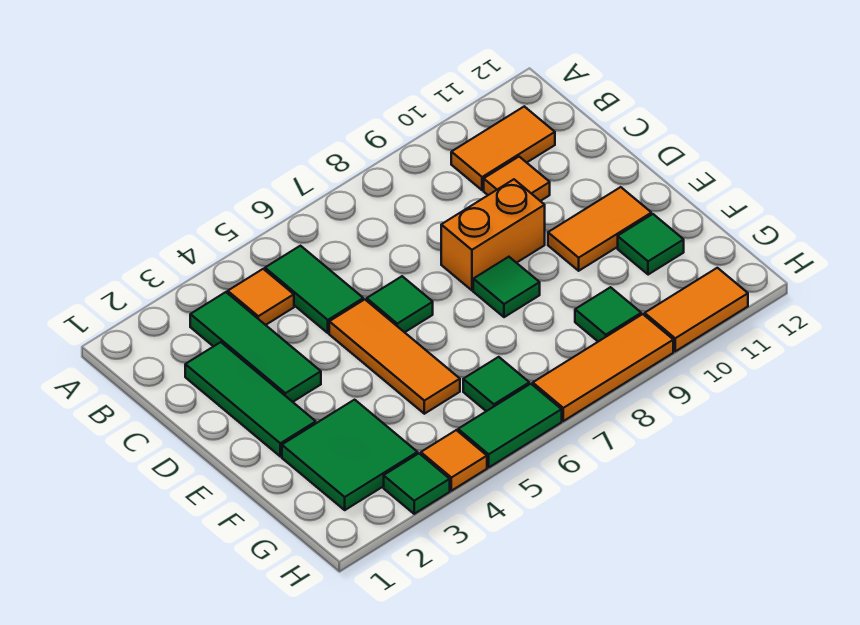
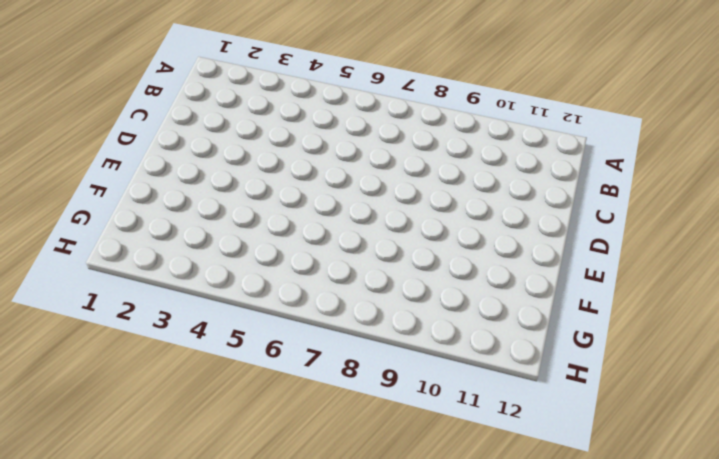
none -> green 1x3 tile [190,292,321,402]
none -> orange 1x1 tile [228,269,294,325]
none -> green 1x2 tile [265,246,363,333]

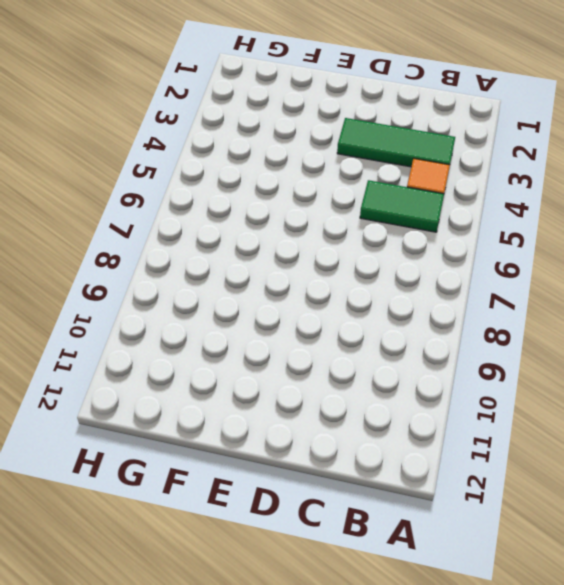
none -> orange 1x2 tile [451,106,555,190]
none -> green 1x3 tile [185,342,316,456]
none -> orange 1x1 tile [484,157,550,201]

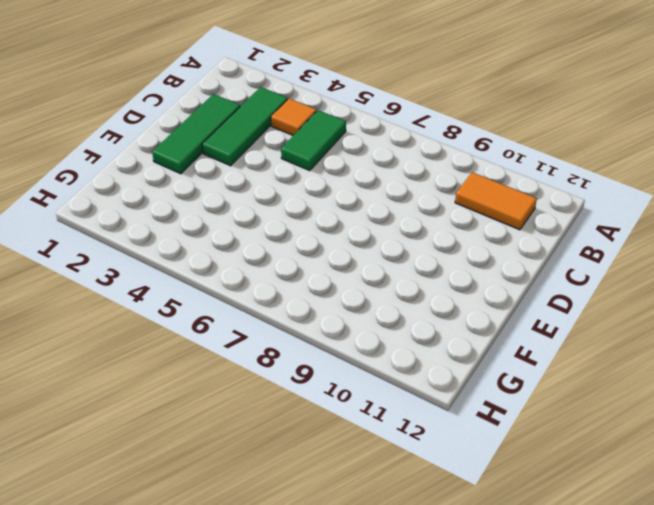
none -> orange 1x1 tile [484,157,550,201]
none -> orange 1x3 tile [329,300,460,414]
none -> green 1x1 tile [367,276,433,332]

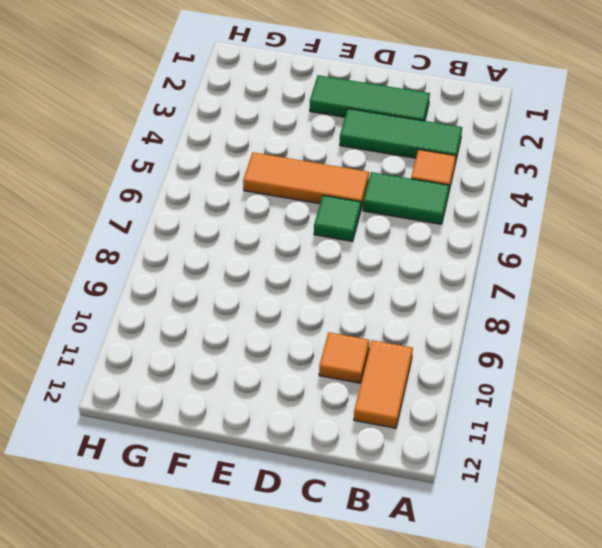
none -> orange 1x2 brick [441,179,545,290]
none -> green 1x1 tile [473,257,540,317]
none -> orange 1x2 tile [548,187,651,271]

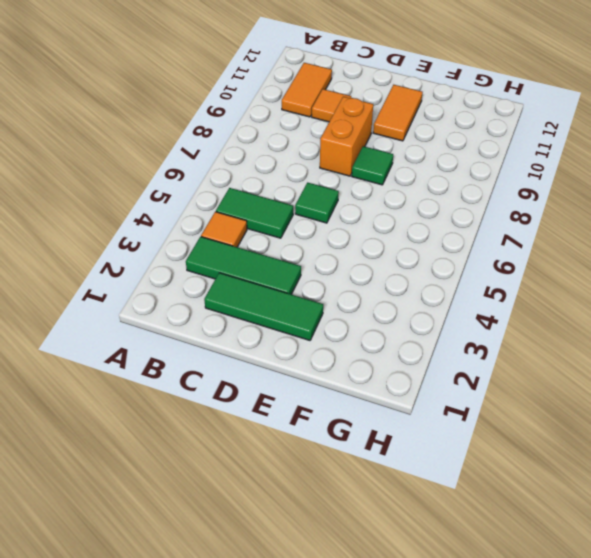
none -> orange 1x3 tile [329,300,460,414]
none -> green 2x2 tile [282,400,418,510]
none -> green 1x1 tile [618,214,684,275]

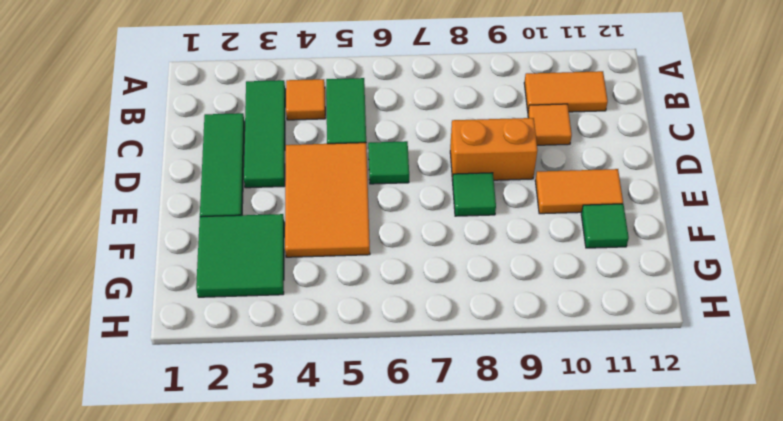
orange 2x3 tile [285,143,370,257] -> orange 1x3 tile [329,300,460,414]
none -> green 1x1 tile [463,357,529,411]
none -> green 1x1 tile [575,287,641,342]
none -> green 1x1 tile [384,454,450,514]

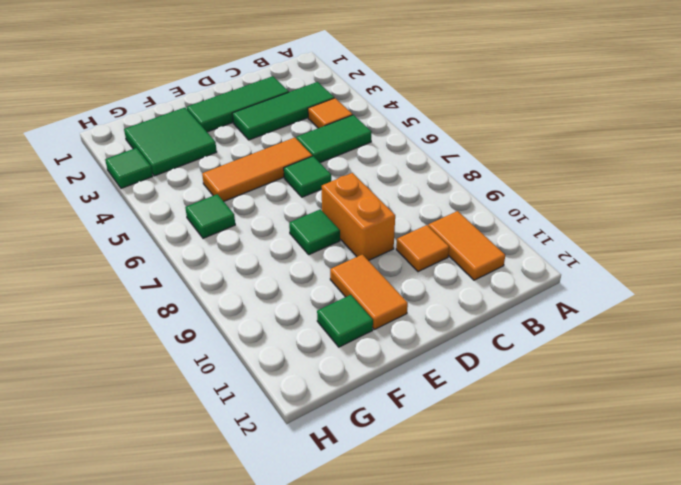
none -> green 1x1 tile [575,287,641,342]
none -> orange 1x1 tile [421,430,487,491]
none -> green 1x2 tile [458,384,562,467]

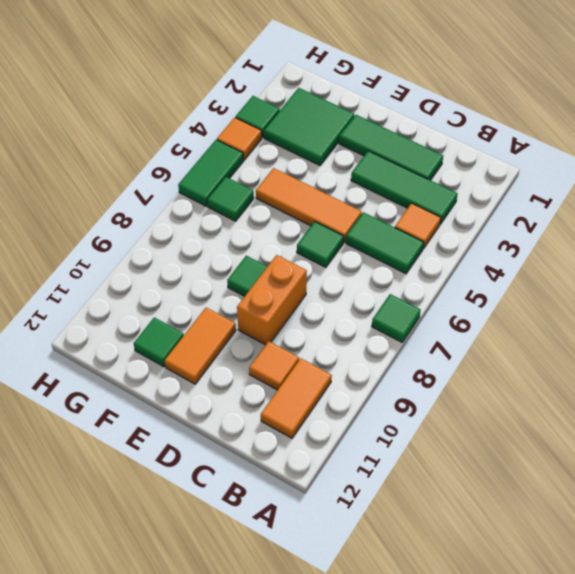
green 1x1 tile [372,294,421,342] -> green 1x1 tile moved to [575,287,641,342]
none -> orange 1x3 tile [533,314,673,421]
none -> orange 1x2 tile [645,268,748,351]

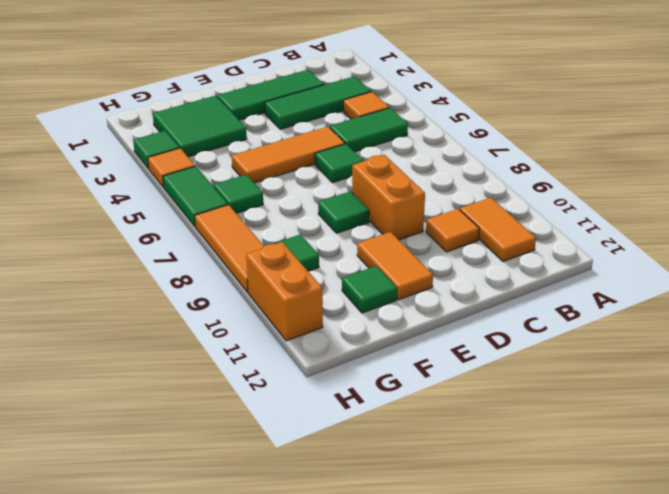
orange 1x2 brick [246,242,323,341] -> orange 1x2 tile [645,268,748,351]

